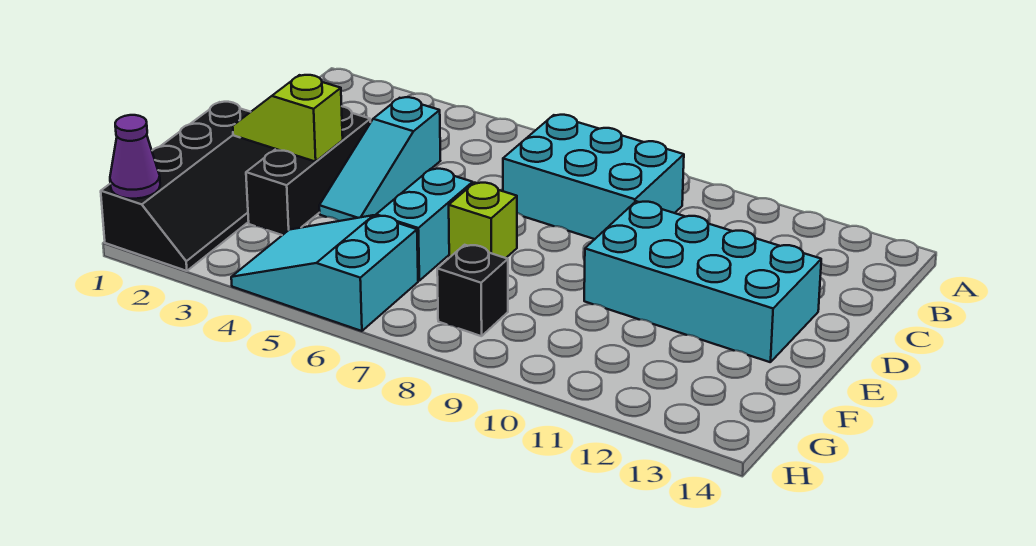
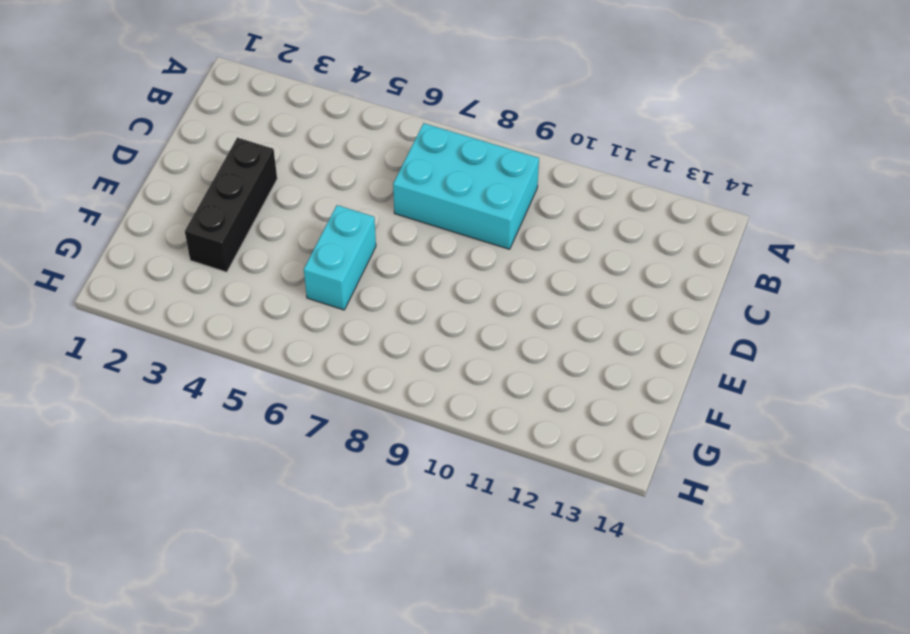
none -> cyan 1x3 slope [319,97,440,221]
none -> cyan 2x4 brick [584,201,821,362]

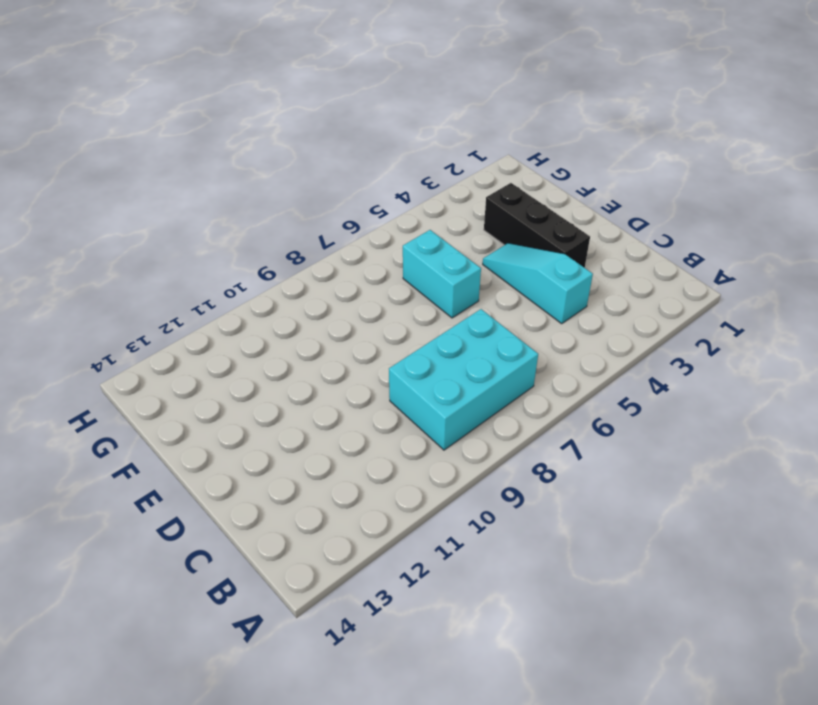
none -> cyan 2x4 brick [584,201,821,362]
none -> black 2x4 slope [101,102,275,271]

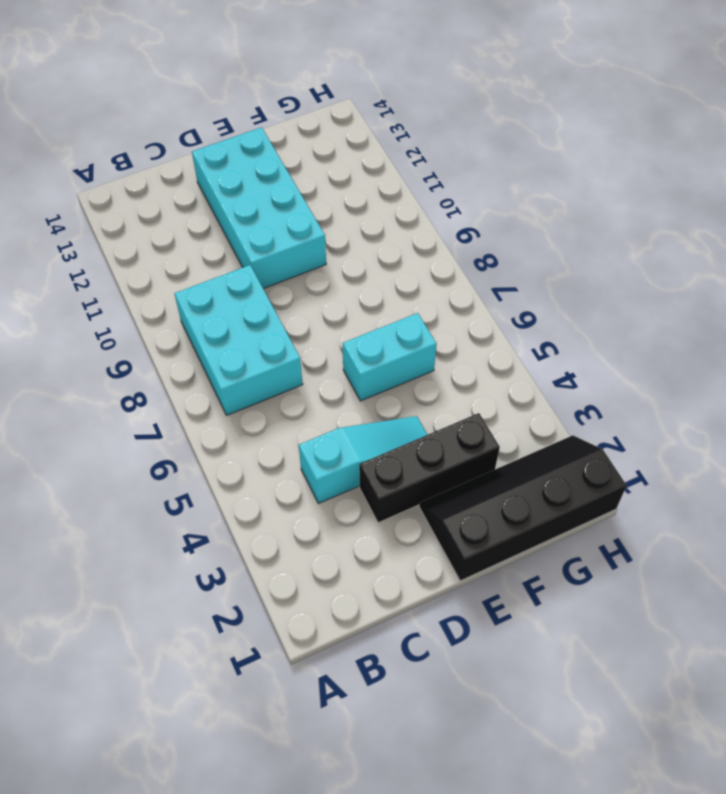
none -> lime 1x1 brick [449,183,517,258]
none -> cyan 2x3 slope [231,215,418,331]

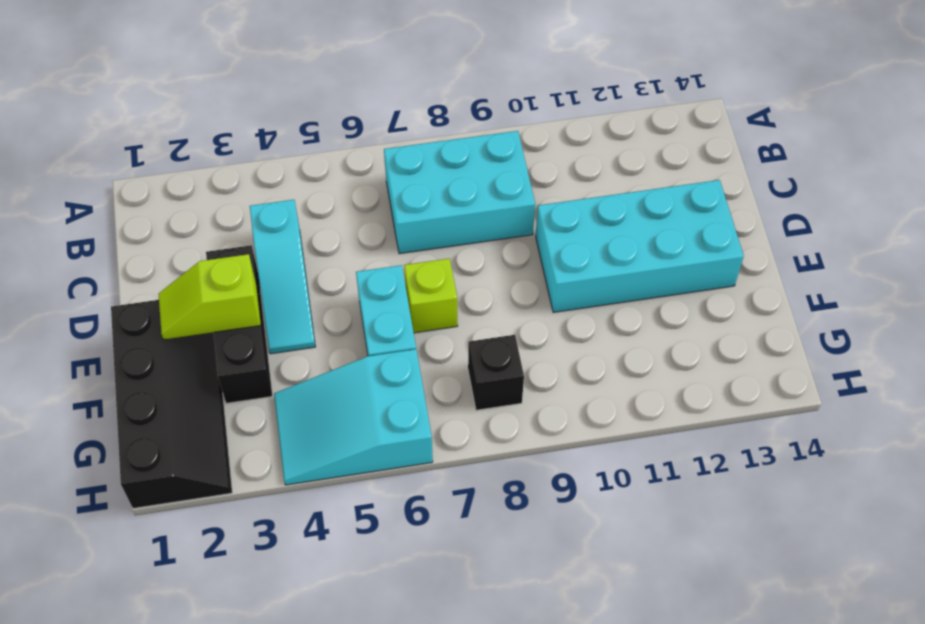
none -> purple 1x1 cone [110,115,160,199]

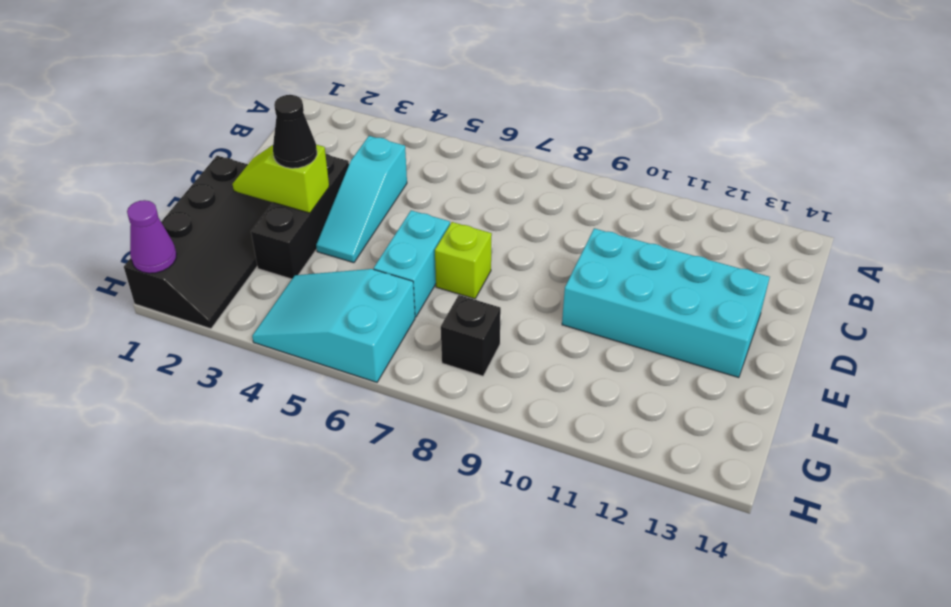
black 1x1 cone [273,95,317,168] -> none
none -> cyan 2x3 brick [503,115,684,239]

